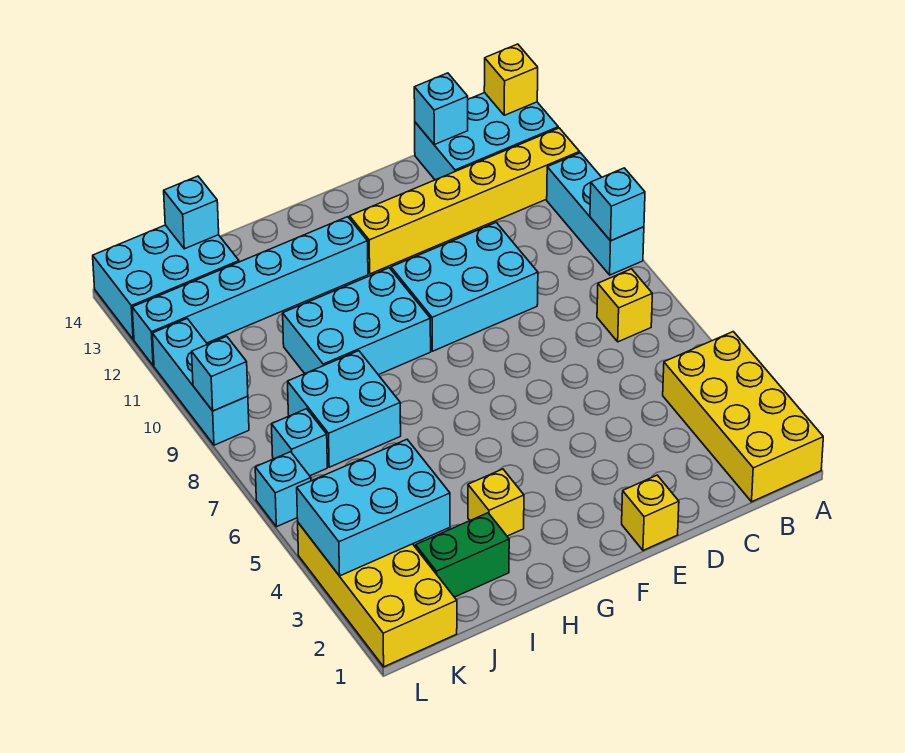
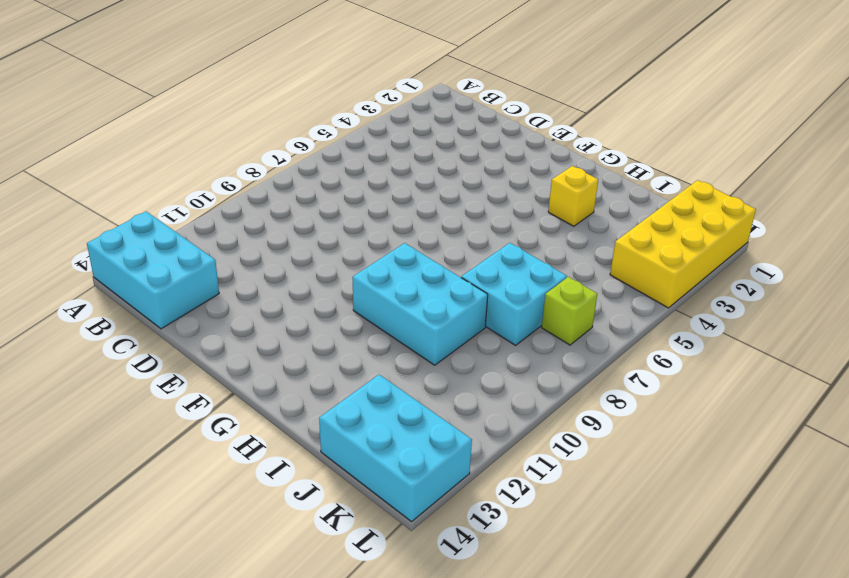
lime 1x1 brick [542,277,597,345] -> cyan 1x1 brick [272,409,327,476]
none -> yellow 2x4 brick [663,332,823,502]
none -> cyan 1x3 brick [547,153,644,275]
none -> yellow 1x6 brick [350,128,580,274]

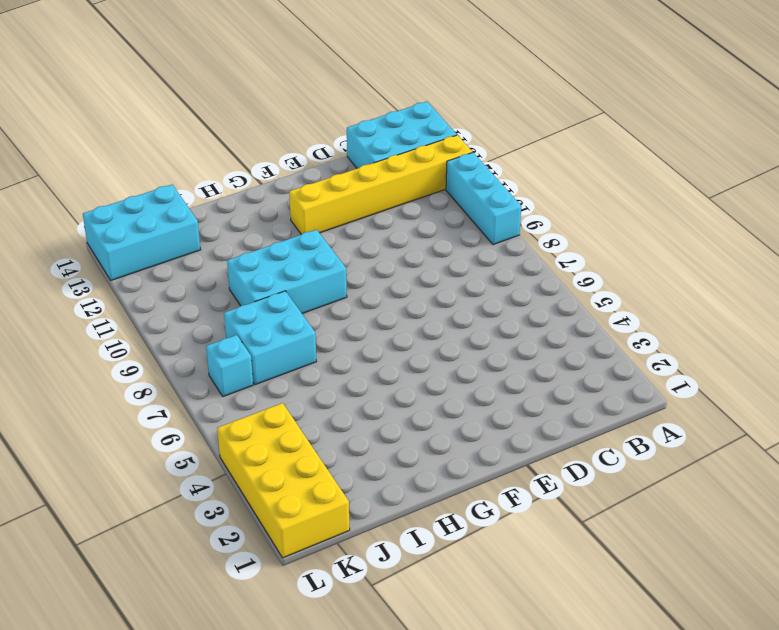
none -> yellow 2x4 brick [663,332,823,502]
none -> yellow 1x1 brick [597,269,652,342]
none -> cyan 2x3 brick [391,223,538,351]

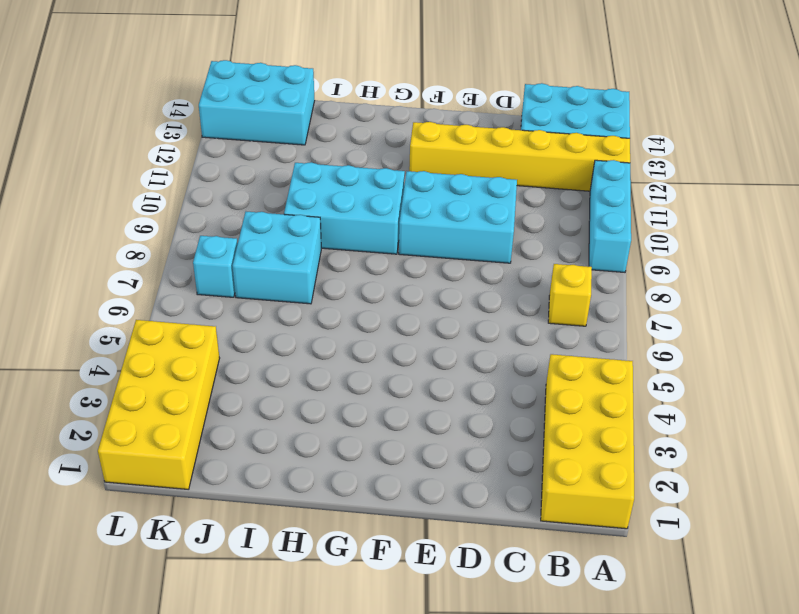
none -> yellow 1x1 brick [622,475,679,550]
none -> cyan 1x6 brick [132,217,368,366]
none -> yellow 1x1 brick [468,469,524,536]

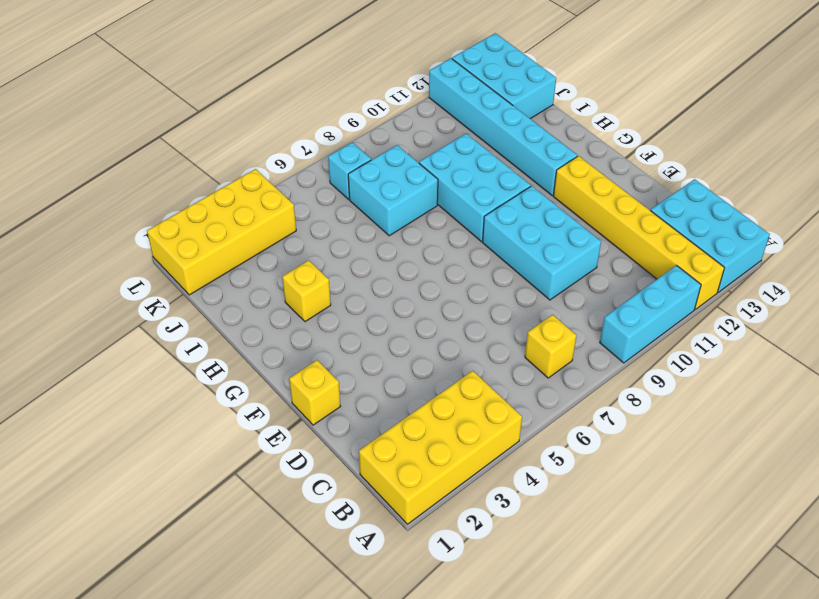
none -> green 1x2 brick [416,513,509,597]
none -> cyan 1x1 brick [255,452,311,527]
none -> cyan 1x3 brick [152,319,249,445]

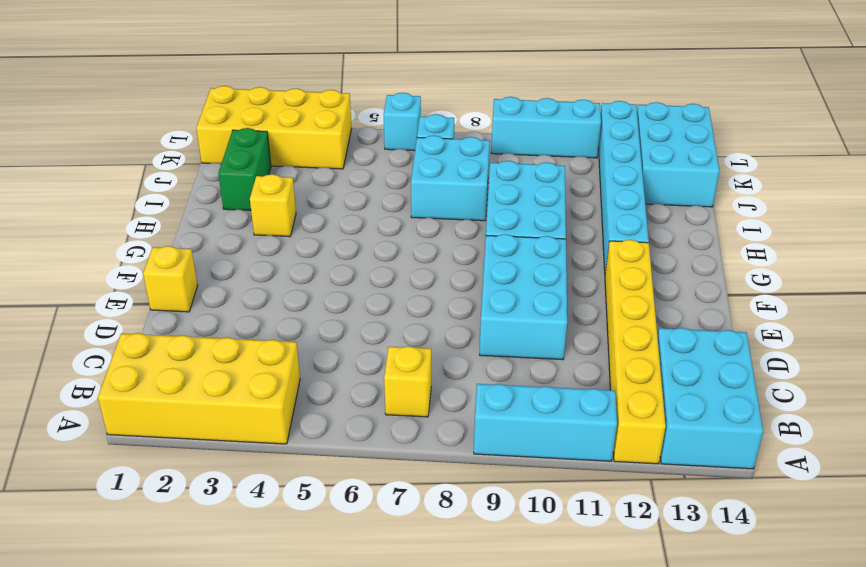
none -> cyan 1x1 brick [590,168,645,241]
none -> yellow 1x1 brick [484,44,538,115]
none -> cyan 1x1 brick [414,73,468,145]

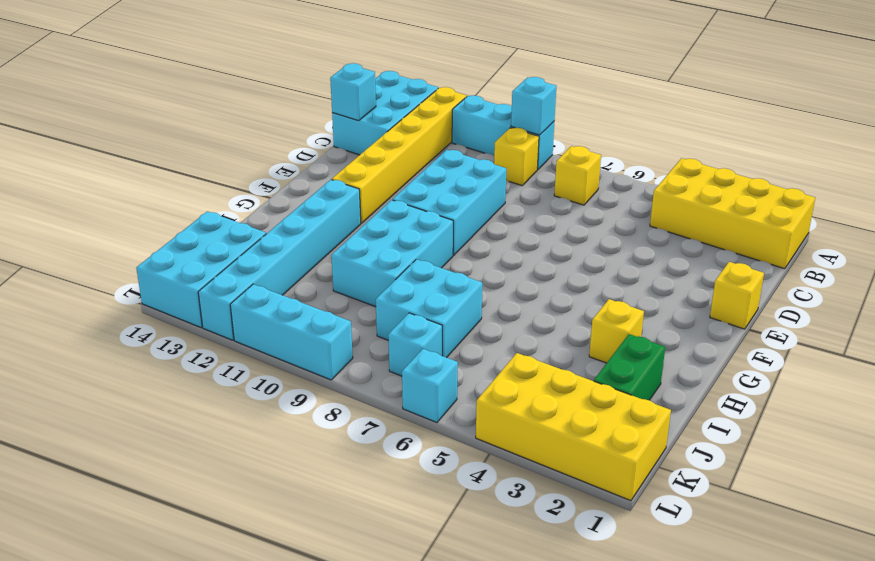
yellow 1x1 brick [494,128,539,186] -> yellow 1x1 brick moved to [484,44,538,115]
none -> cyan 2x3 brick [297,440,450,576]
none -> cyan 1x1 brick [164,176,219,249]
none -> cyan 1x1 brick [192,336,248,411]

